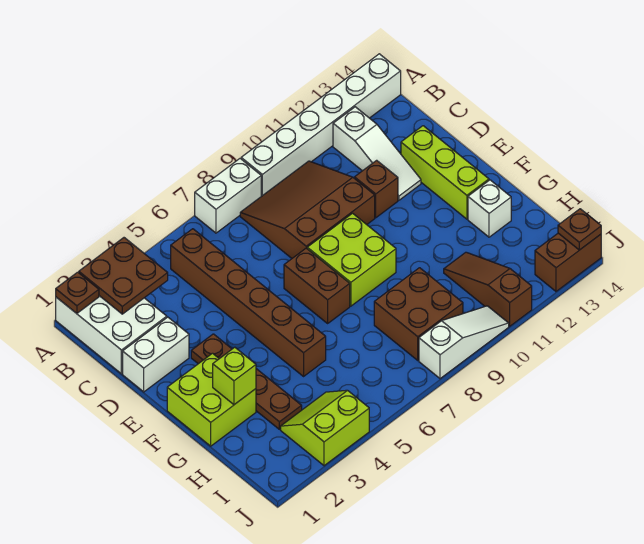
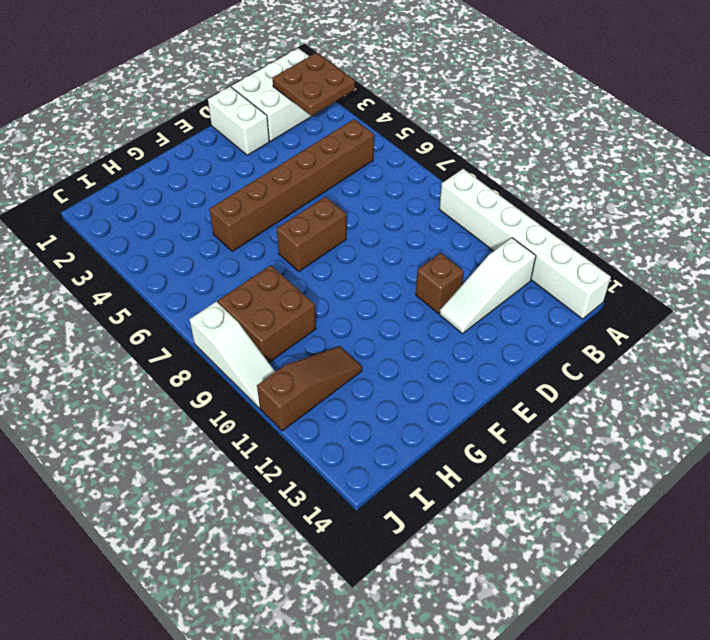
none -> white 1x2 brick [195,159,261,233]
none -> brown 3x3 slope [240,161,375,258]
none -> lime 1x3 brick [401,126,489,219]

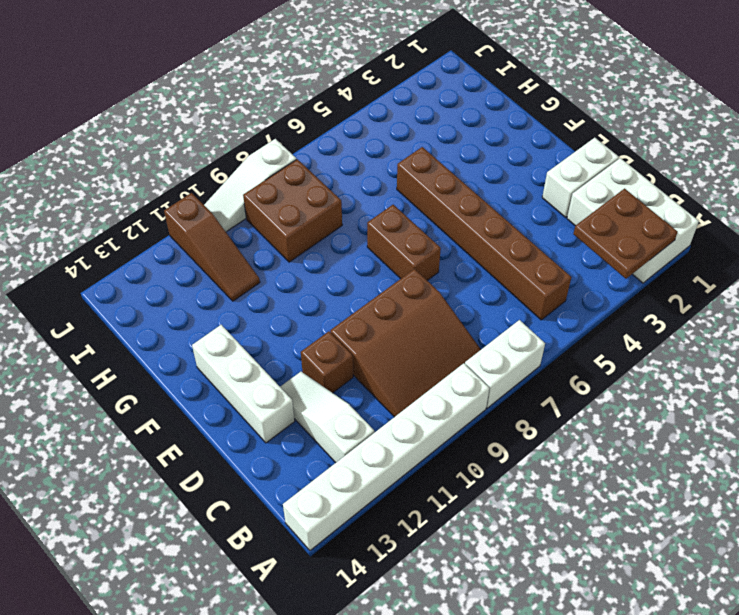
white 1x3 brick [192,325,295,443] -> lime 1x3 brick [401,126,489,219]
none -> brown 1x4 plate [191,334,302,429]
none -> lime 2x2 brick [307,213,396,306]
none -> lime 2x2 brick [167,353,256,446]

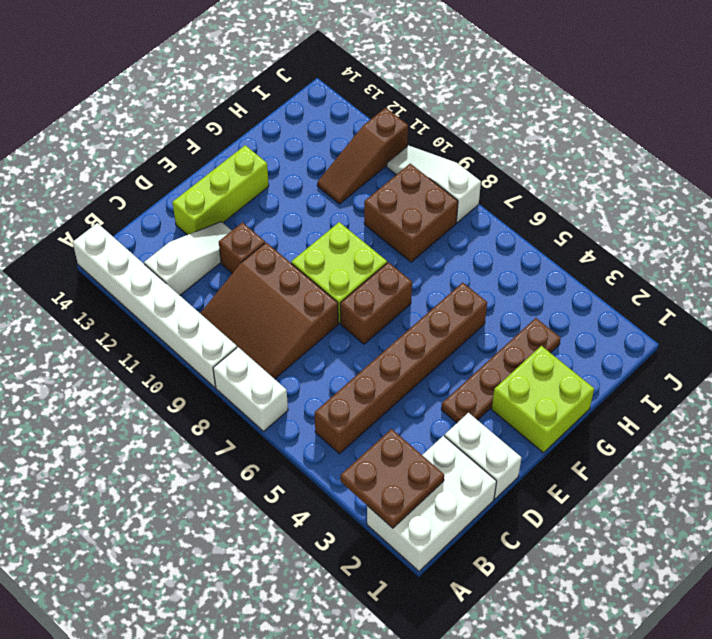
none -> white 1x1 brick [468,180,511,237]
none -> lime 2x2 slope [281,390,369,466]
none -> brown 1x2 brick [535,233,601,291]

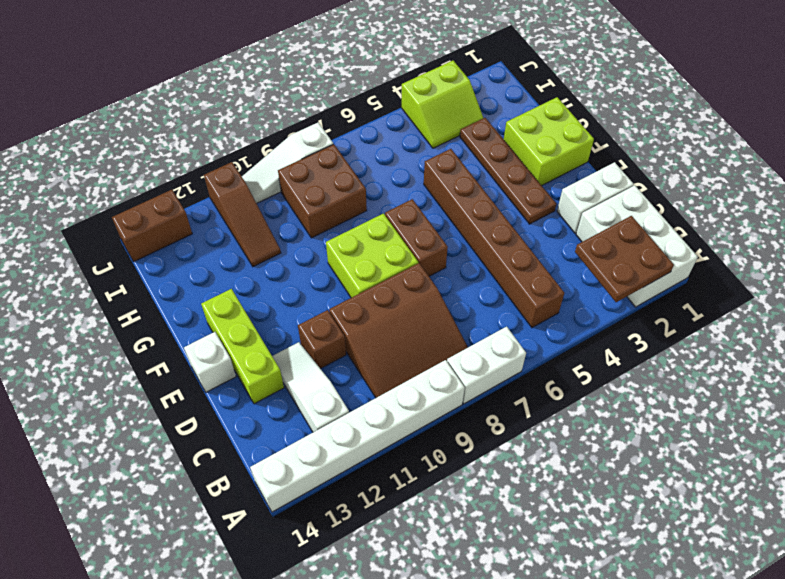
white 1x1 brick [184,332,236,392] -> white 1x1 brick moved to [468,180,511,237]
none -> brown 1x1 plate [56,272,99,313]
none -> lime 1x1 brick [213,347,256,405]
none -> brown 1x1 plate [558,209,601,250]

